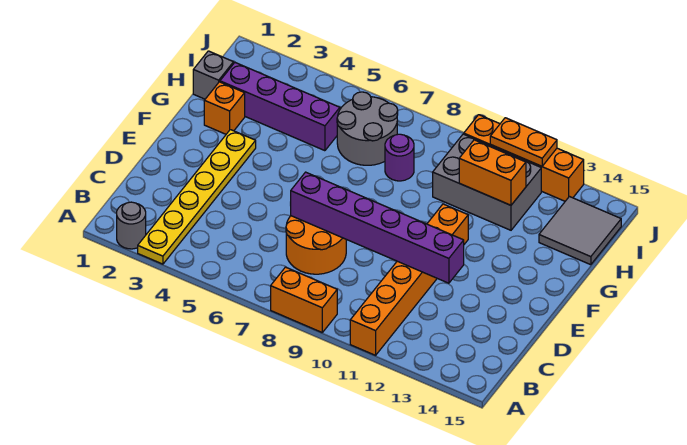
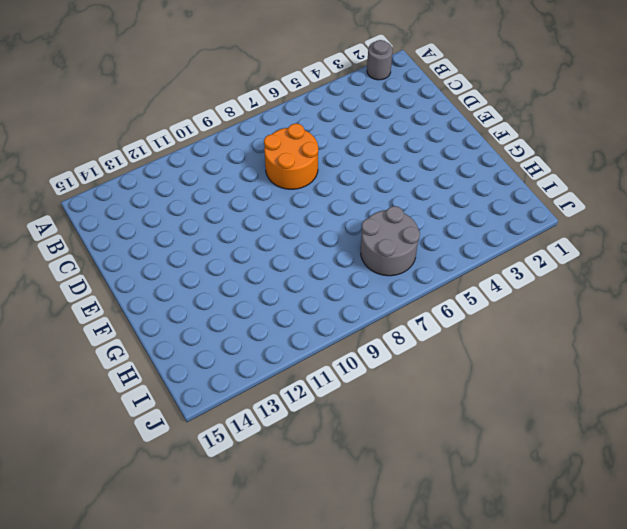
none -> yellow 1x6 plate [138,130,256,264]
none -> orange 1x2 brick [271,267,337,332]
none -> orange 1x6 brick [350,204,468,355]

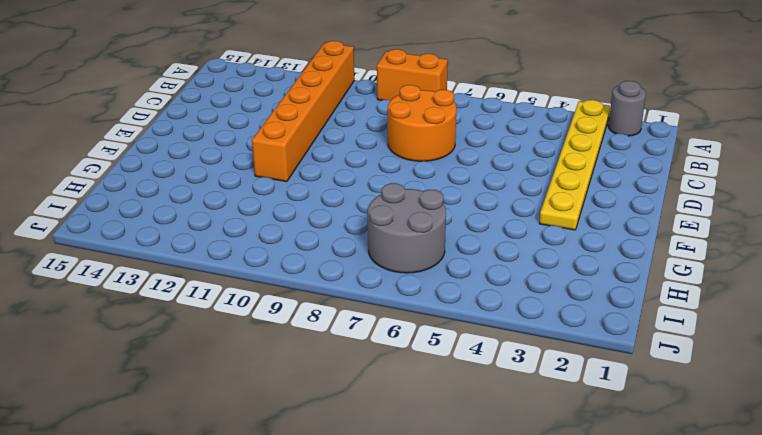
none -> orange 1x1 brick [204,82,245,134]
none -> grey 1x1 brick [193,51,234,99]
none -> purple 1x4 brick [220,62,340,151]

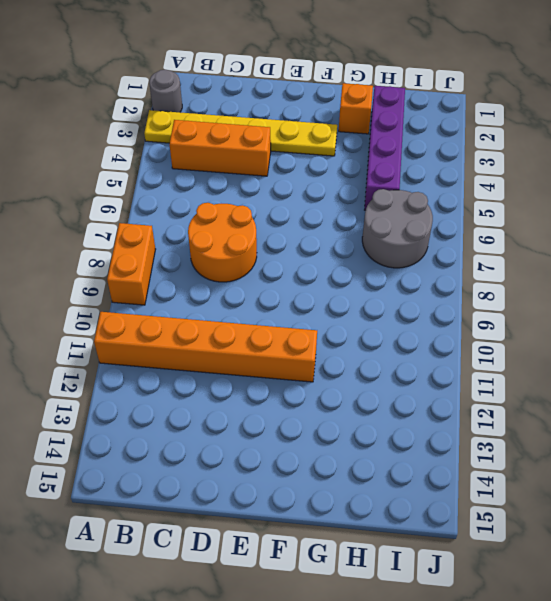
orange 1x3 brick [169,120,271,176] -> none
none -> grey 1x1 brick [193,51,234,99]
none -> purple 1x1 round brick [385,134,414,181]
none -> grey 2x3 brick [433,134,541,230]

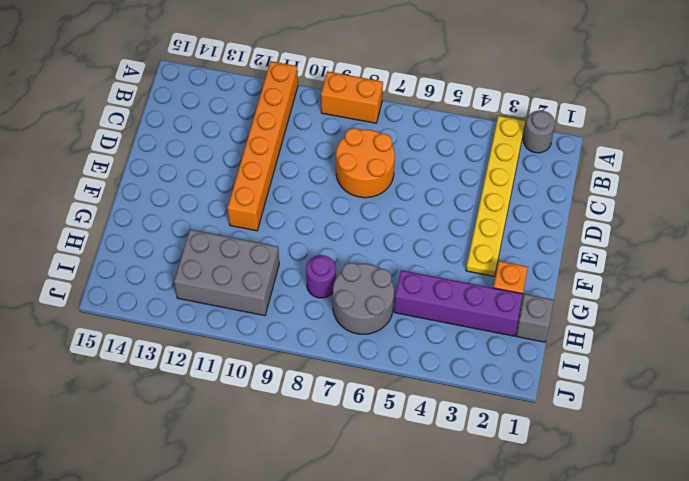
none -> grey 2x2 tile [539,197,621,265]
none -> orange 1x4 brick [464,115,584,201]
none -> purple 1x6 brick [291,172,464,283]

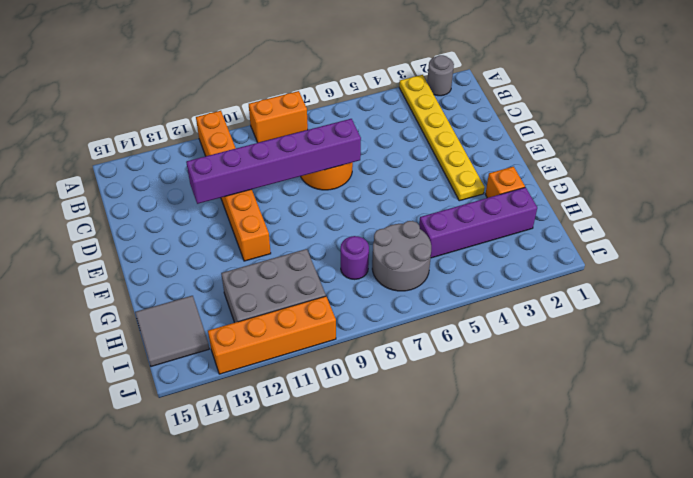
none -> grey 1x1 brick [193,51,234,99]
none -> orange 1x2 brick [459,140,526,205]
none -> orange 1x2 plate [490,118,557,166]

